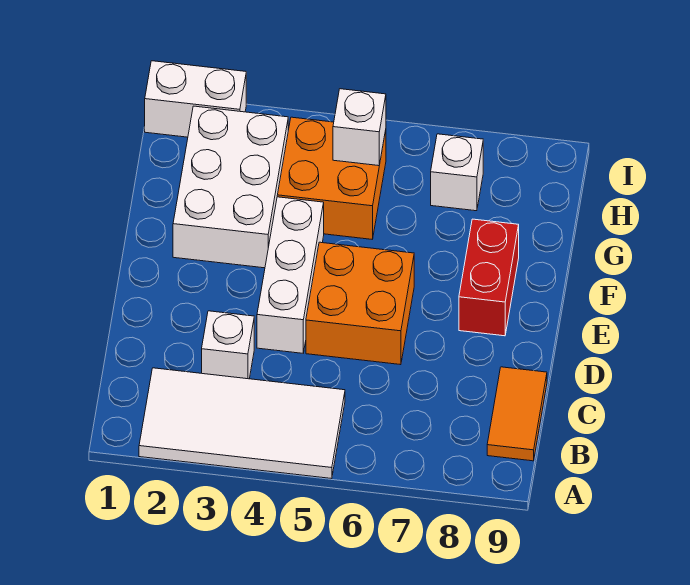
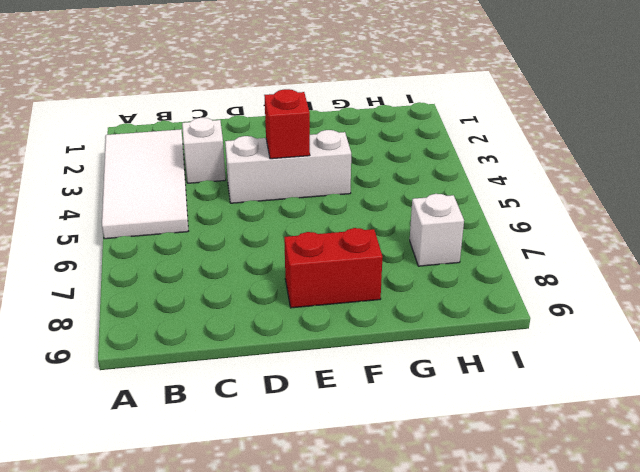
red 1x1 brick [264,89,310,159] -> none
none -> orange 1x2 tile [487,367,547,461]
none -> orange 2x2 brick [306,242,414,365]

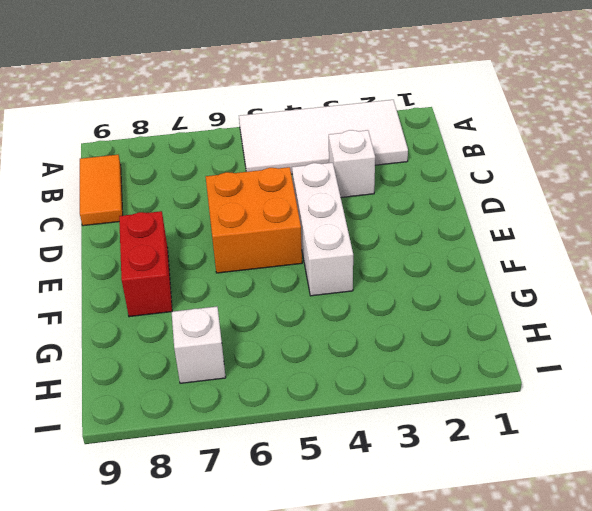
none -> white 2x3 brick [173,106,288,268]
none -> orange 2x2 brick [277,117,386,239]

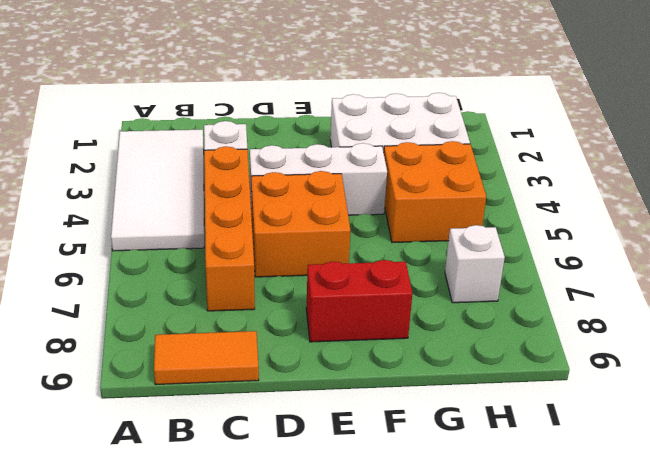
orange 1x4 brick [204,146,255,311] -> none
none -> white 1x2 brick [145,61,246,137]
none -> white 1x1 brick [333,89,386,166]

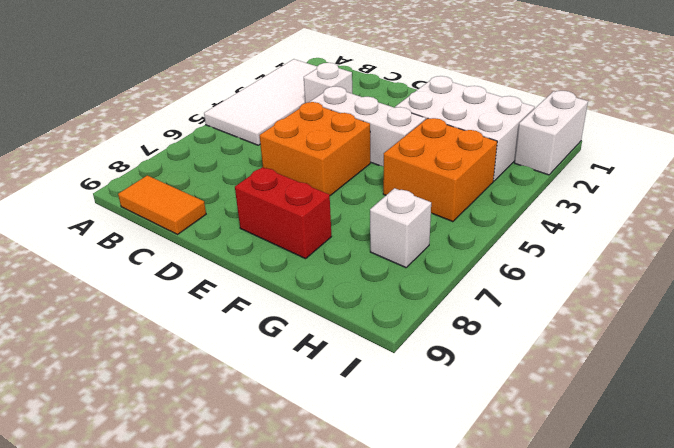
none -> white 1x1 brick [333,89,386,166]

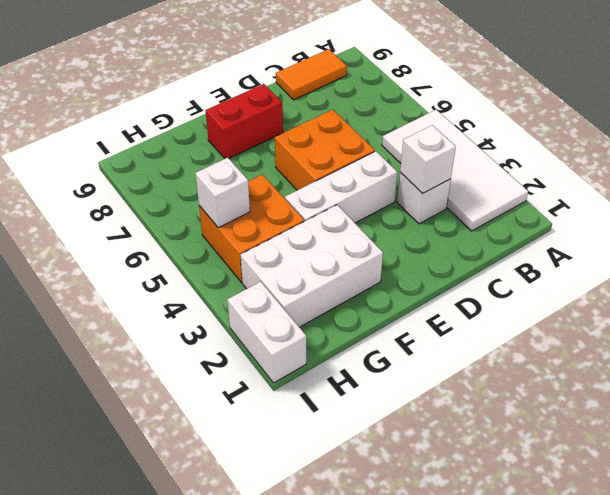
white 1x1 brick [400,125,456,193] -> white 1x1 brick moved to [431,134,483,211]

